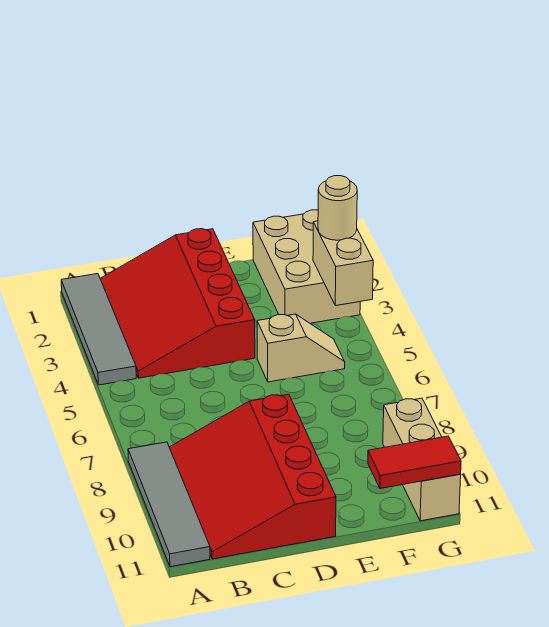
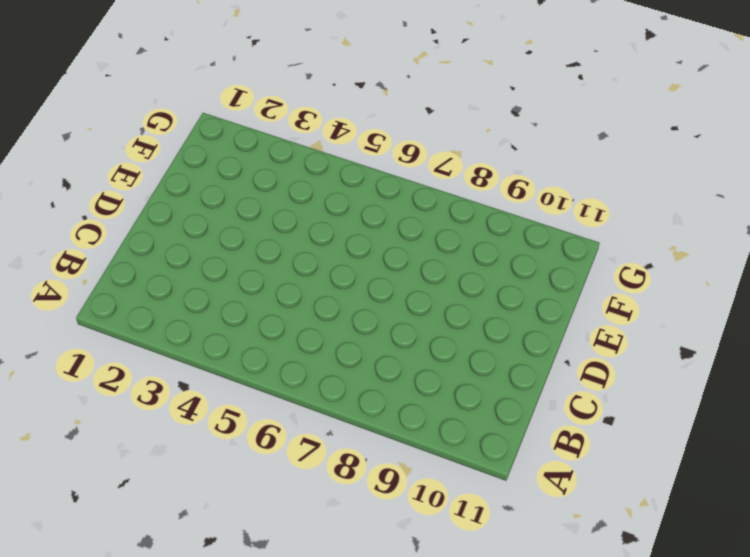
none -> grey 1x4 tile [61,274,136,385]
none -> grey 1x4 tile [128,442,210,567]

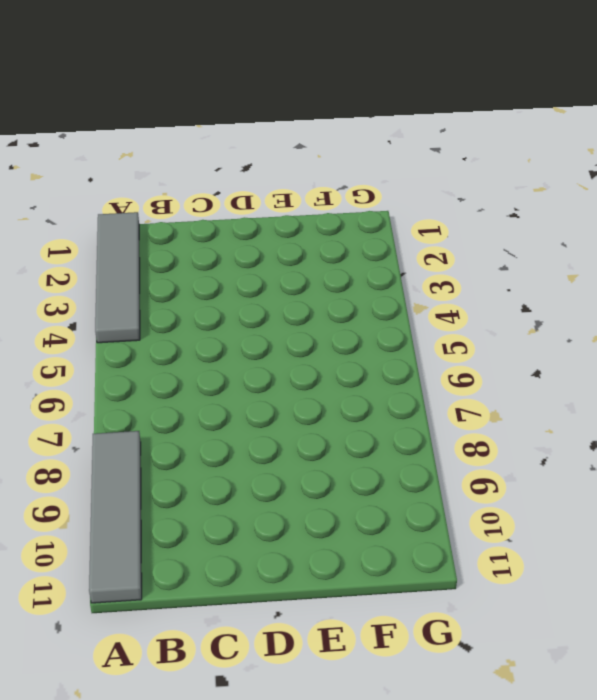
none -> red 3x4 slope [100,229,255,378]
none -> red 3x4 slope [169,394,336,559]

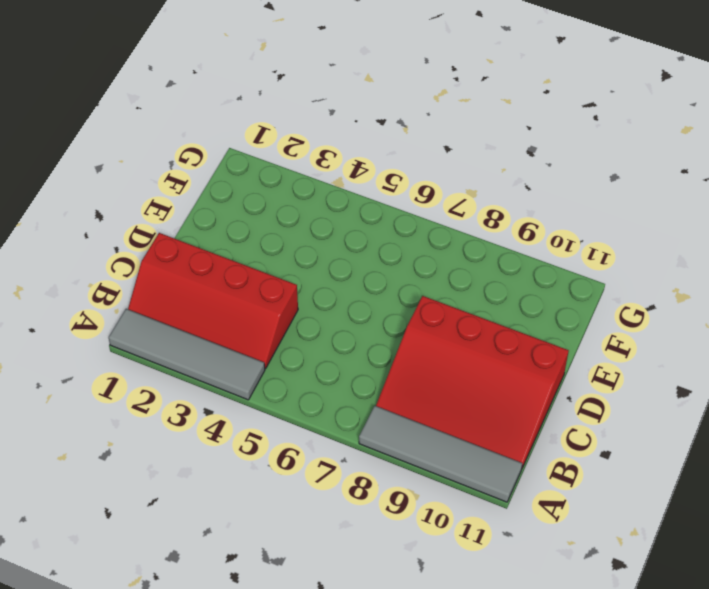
red 2x4 slope [128,233,298,369] -> red 3x4 slope [100,229,255,378]
none -> tan 1x2 slope [257,314,345,382]
none -> tan 2x3 brick [253,210,360,323]

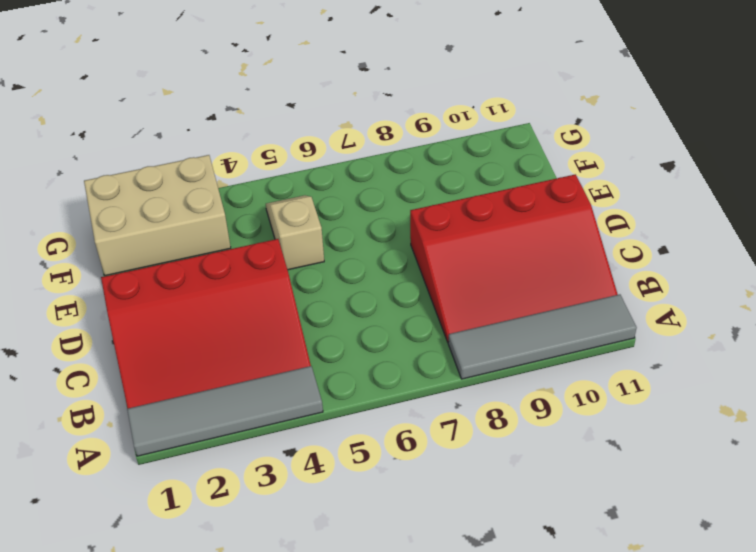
none -> tan 1x3 brick [383,398,461,521]
none -> red 1x2 tile [368,436,461,489]

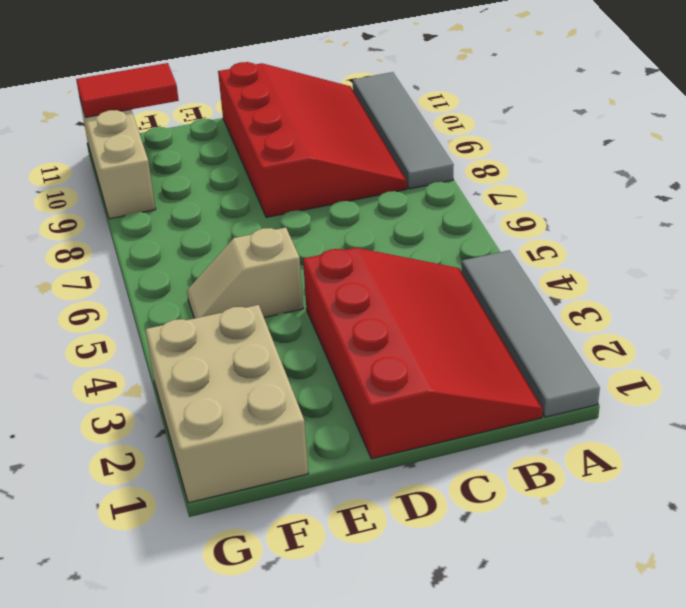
none -> tan 1x2 brick [313,221,373,306]
none -> tan 1x1 round brick [318,176,357,240]

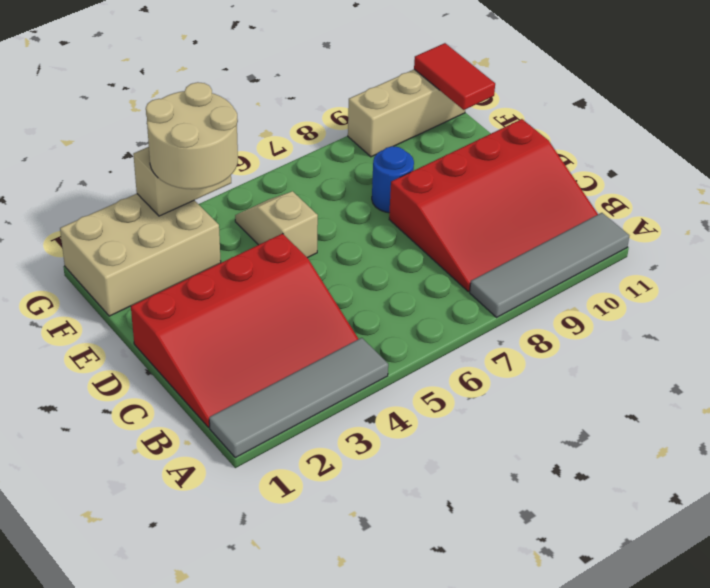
blue 1x1 round brick [372,146,414,213] -> none
tan 2x2 round brick [146,82,238,189] -> tan 1x1 round brick [318,176,357,240]

